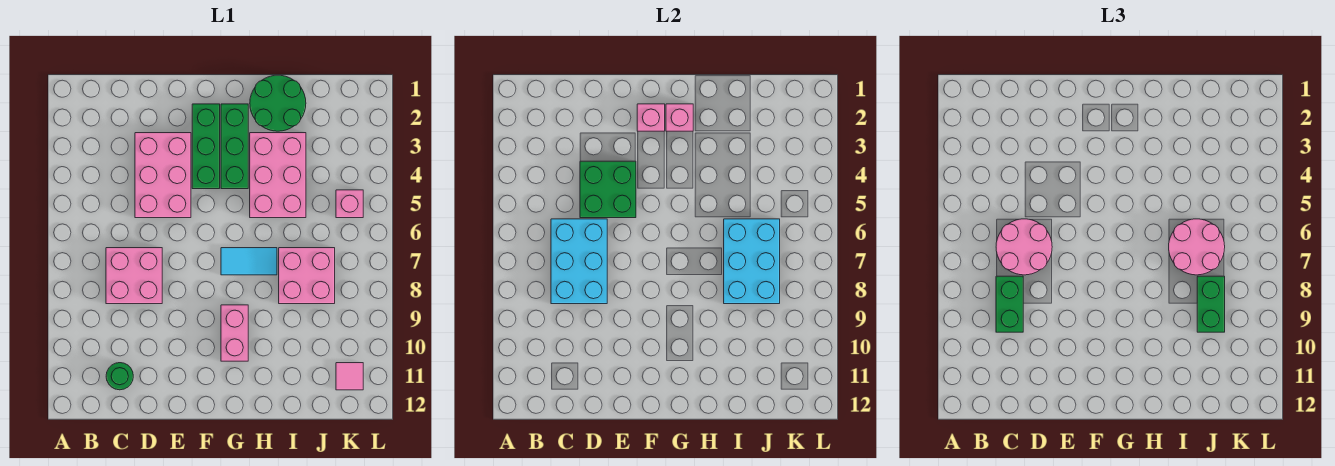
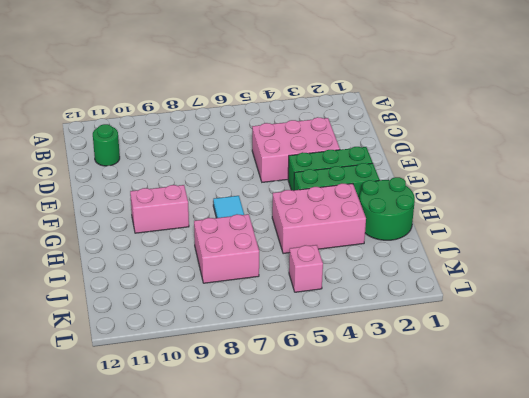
none -> pink 2x2 brick [106,248,162,304]
none -> pink 1x1 tile [336,363,363,390]
none -> cyan 2x3 brick [551,219,607,304]

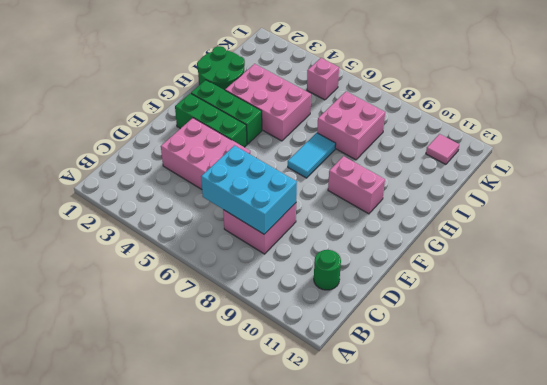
none -> green 2x2 brick [580,161,636,218]
none -> pink 1x1 brick [637,104,665,131]
none -> pink 1x1 brick [666,104,693,131]

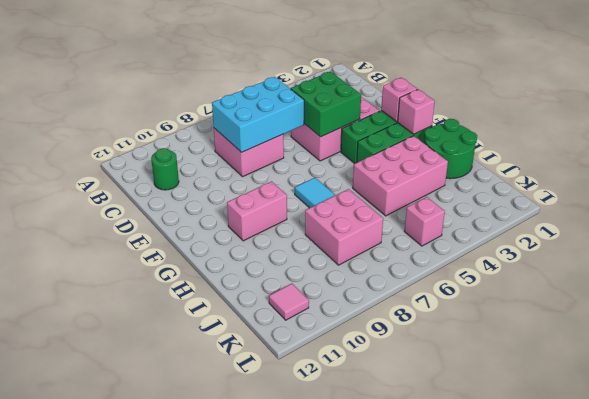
none -> cyan 2x3 brick [724,219,780,304]
none -> pink 2x2 round brick [996,219,1052,275]
none -> green 1x2 brick [996,276,1023,332]

